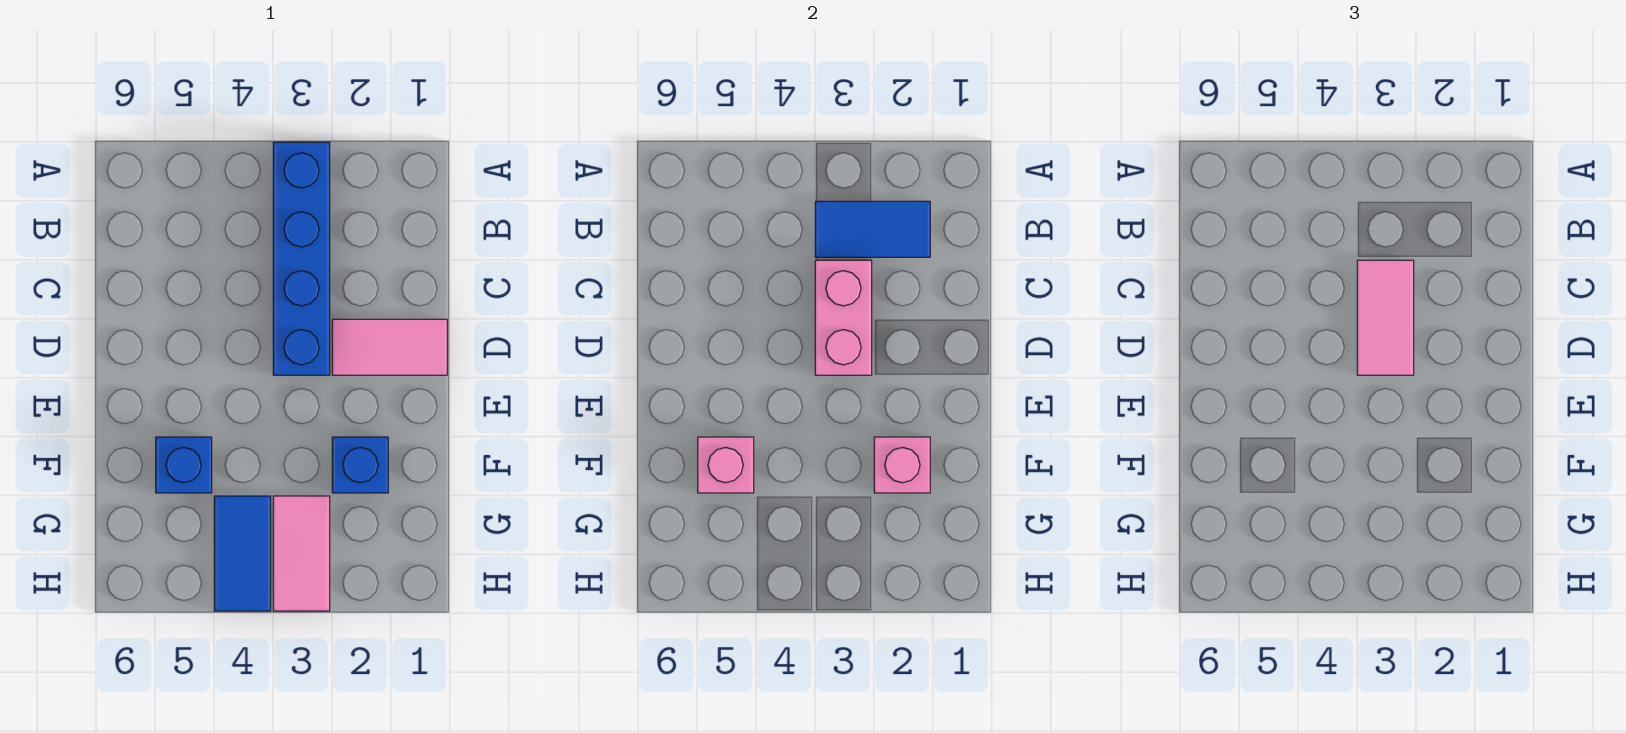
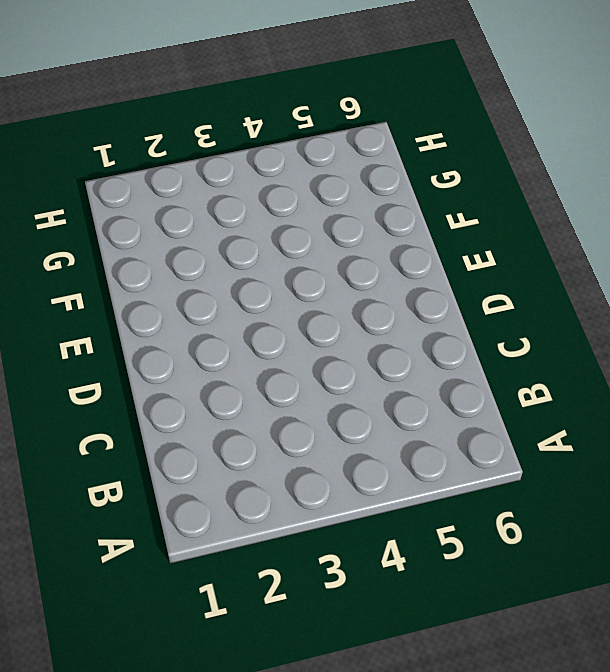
none -> blue 1x4 brick [273,142,330,375]
none -> pink 1x2 tile [332,319,447,375]

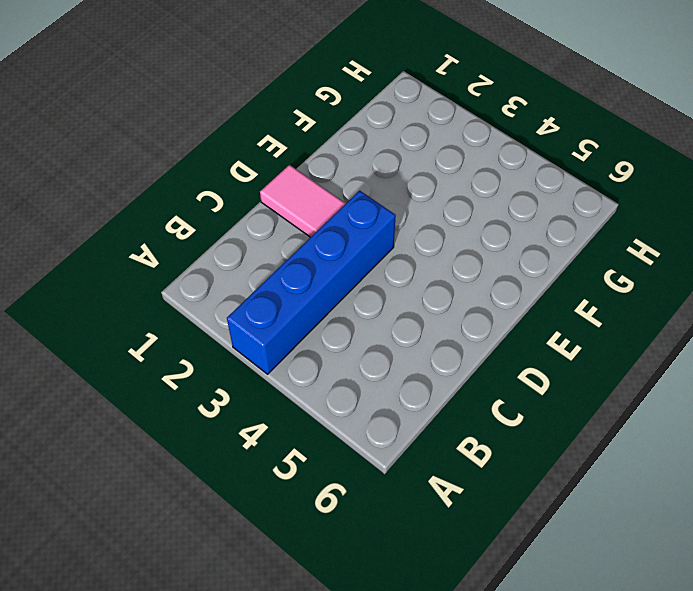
none -> blue 1x1 brick [332,437,388,493]
none -> blue 1x1 brick [156,437,212,493]

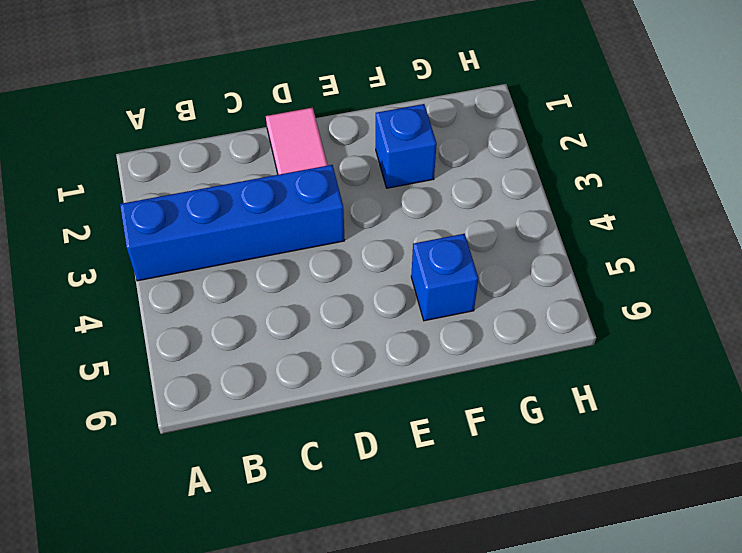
none -> pink 1x2 tile [273,496,330,611]
none -> blue 1x2 tile [214,496,271,611]

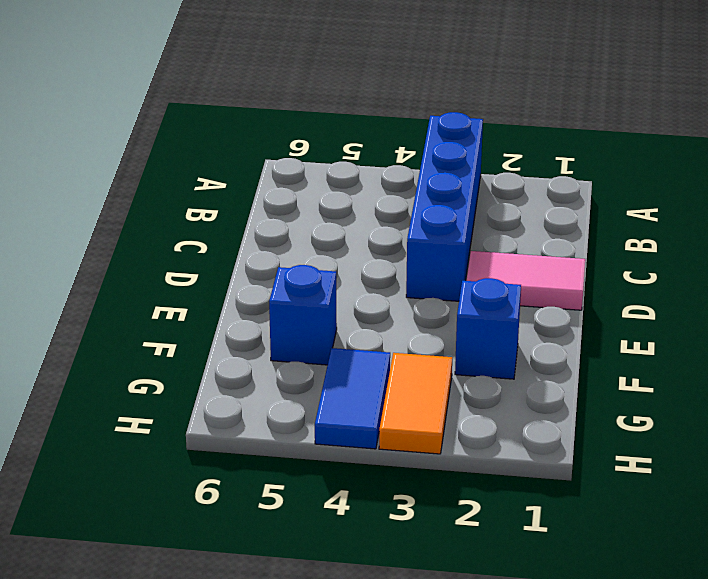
orange 1x2 tile [379,353,452,454] -> pink 1x2 tile [273,496,330,611]
none -> blue 1x2 tile [815,201,930,257]
none -> pink 1x2 brick [815,260,872,375]

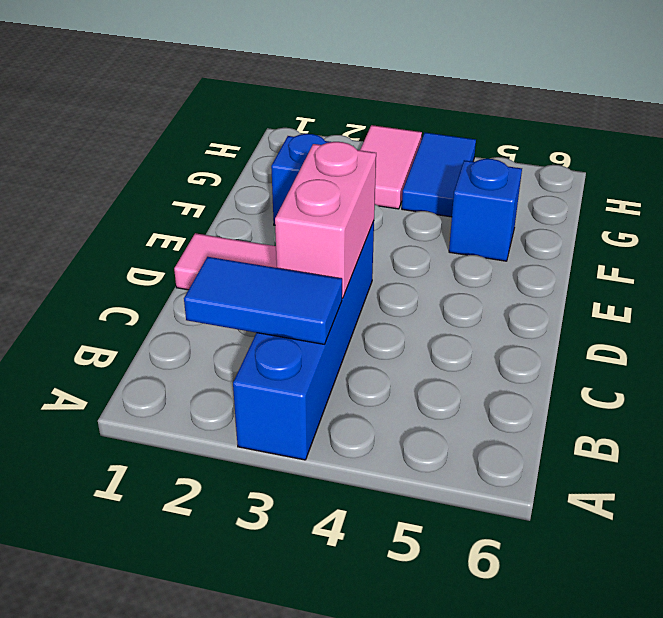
none -> pink 1x1 brick [874,437,930,493]
none -> pink 1x1 brick [698,437,754,493]

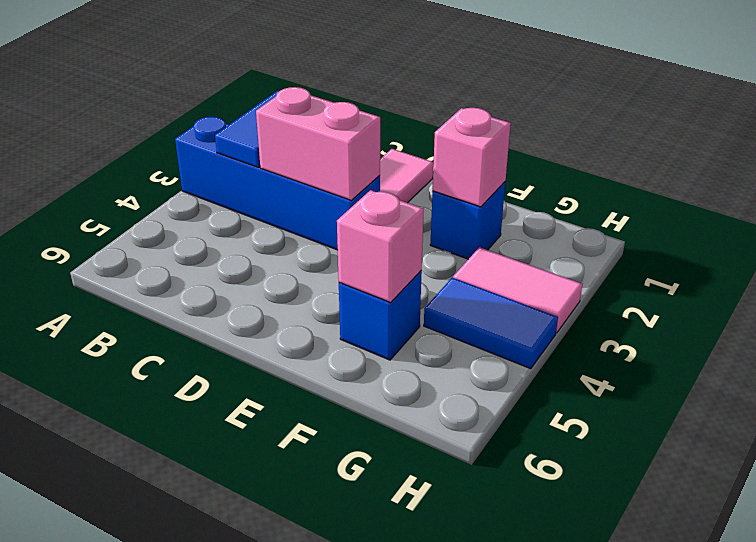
none -> pink 1x2 tile [1357,260,1414,375]

